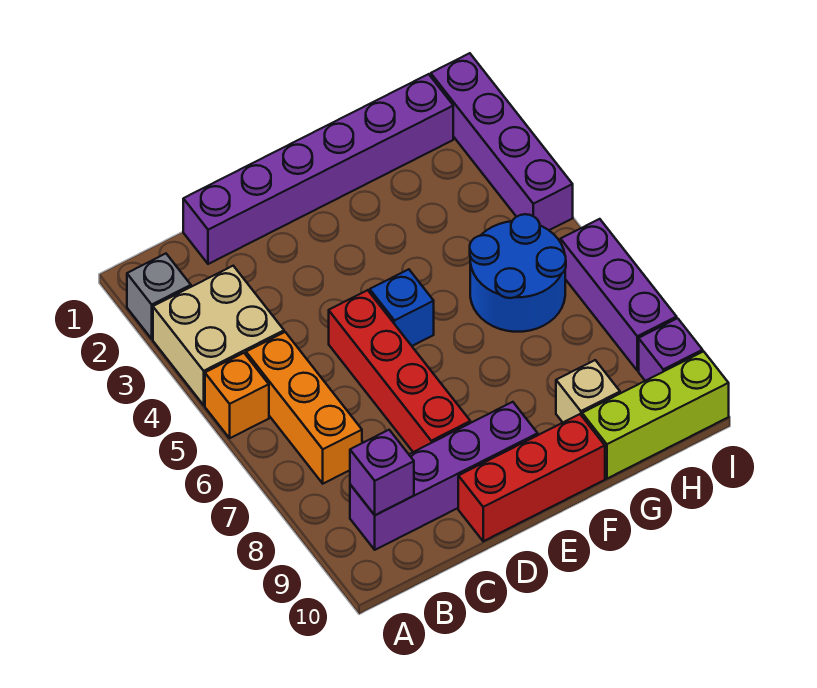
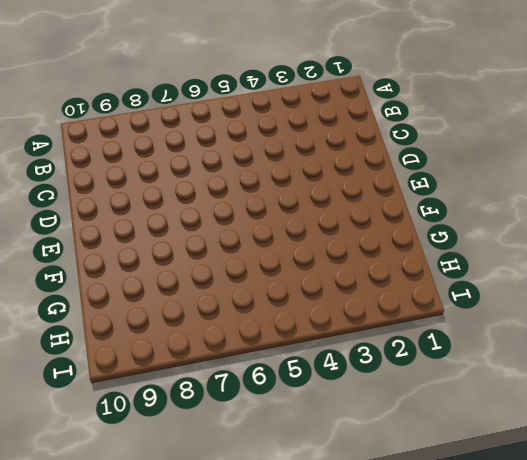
none -> grey 1x1 brick [127,254,191,339]
none -> tan 2x2 brick [153,266,284,405]
none -> orange 1x1 brick [205,353,269,438]

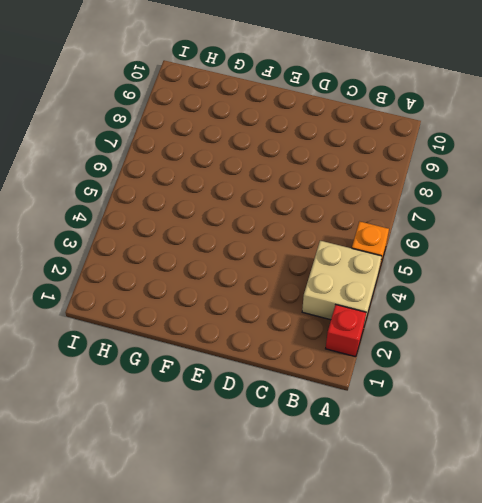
red 1x1 brick [326,305,366,357] -> grey 1x1 brick [127,254,191,339]
none -> orange 1x3 brick [246,332,362,484]
none -> purple 1x4 brick [350,402,538,550]
none -> purple 1x6 brick [183,74,453,264]

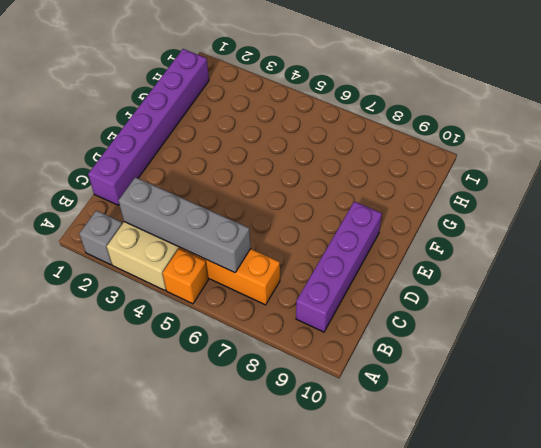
grey 1x4 brick [118,177,251,273] -> none
none -> red 1x4 brick [329,290,470,452]
none -> red 1x3 brick [458,414,605,541]
none -> blue 1x1 brick [370,269,434,346]

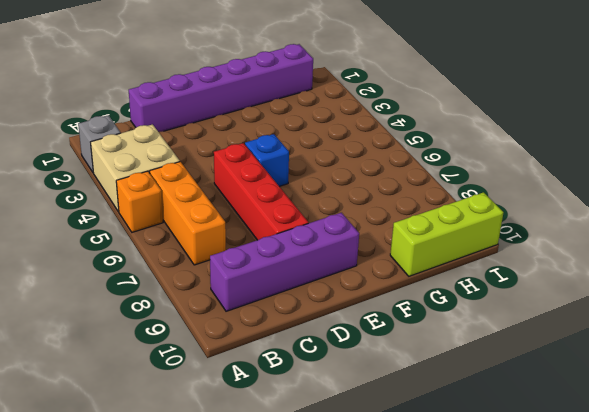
none -> red 1x3 brick [458,414,605,541]
none -> blue 2x2 round brick [470,214,566,332]
none -> tan 1x1 brick [556,360,620,422]

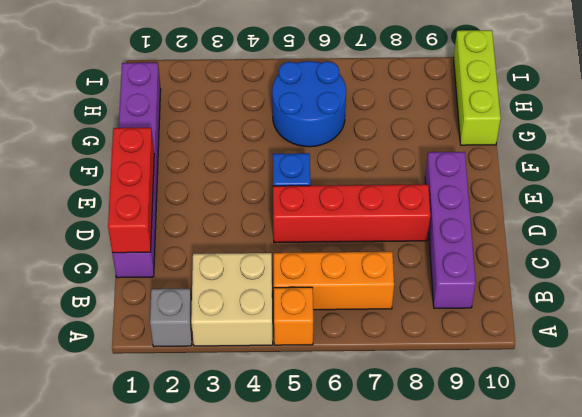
red 1x3 brick [108,128,154,253] -> red 1x3 brick moved to [458,414,605,541]
none -> tan 1x1 brick [556,360,620,422]
none -> purple 1x4 brick [431,53,573,230]
none -> purple 1x3 brick [561,219,677,371]

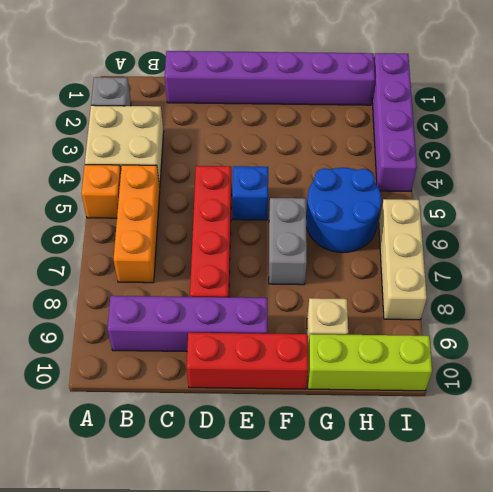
grey 1x2 brick [269,198,307,285] -> none
tan 1x3 brick [379,199,427,320] -> purple 1x3 brick [561,219,677,371]
none -> purple 1x1 brick [639,318,703,381]
none -> purple 1x1 brick [350,430,414,515]

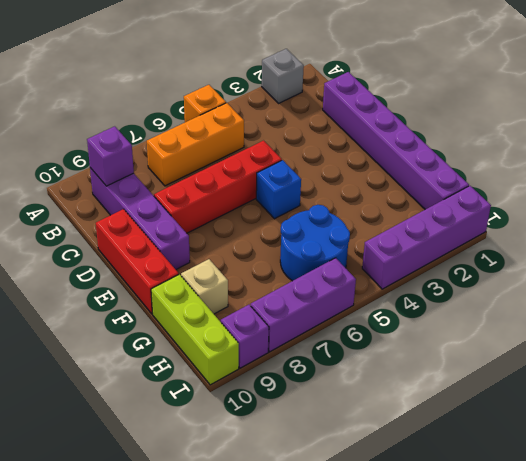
none -> tan 2x2 brick [153,266,284,405]

